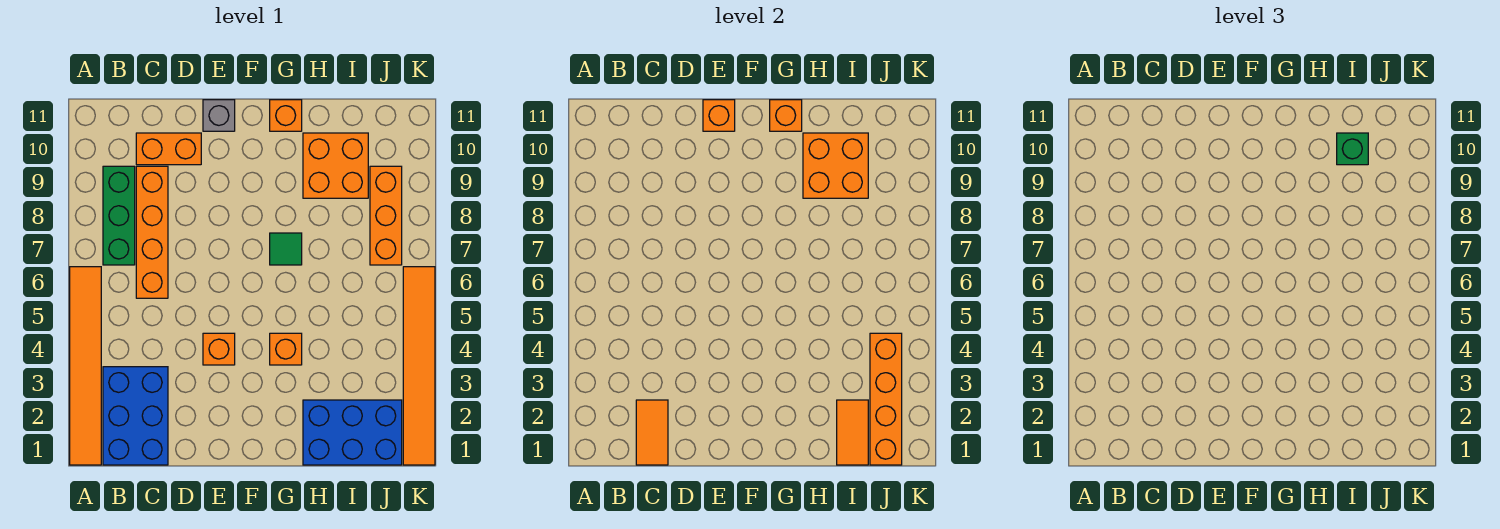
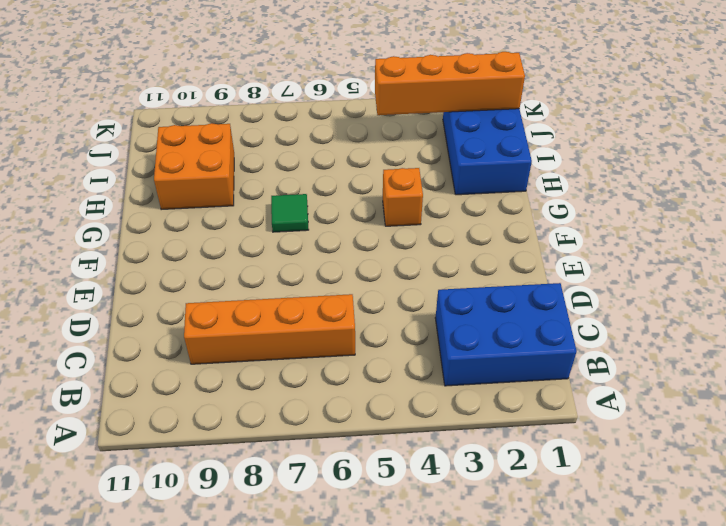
none -> orange 1x6 tile [70,267,101,465]
none -> green 1x3 brick [103,166,135,265]
none -> orange 1x2 brick [136,133,201,165]

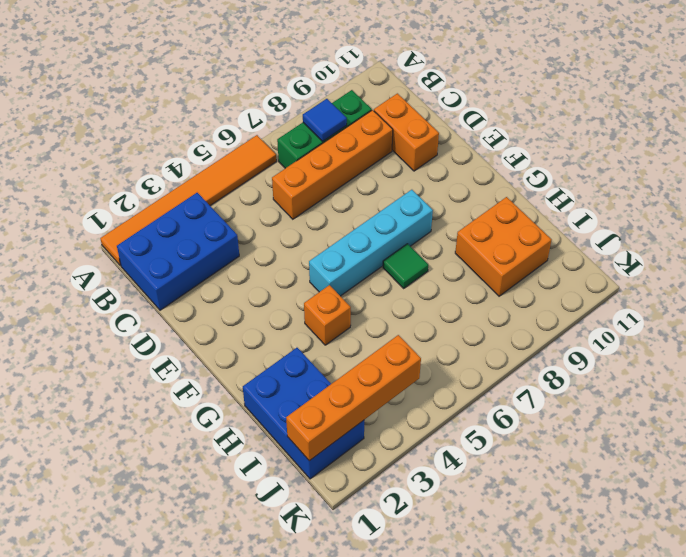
blue 1x1 tile [303,99,347,141] -> none
cyan 1x4 brick [309,190,433,296] -> none
none -> orange 1x1 brick [203,333,235,365]
none -> grey 1x1 brick [203,100,235,131]
none -> orange 1x1 brick [270,100,302,131]

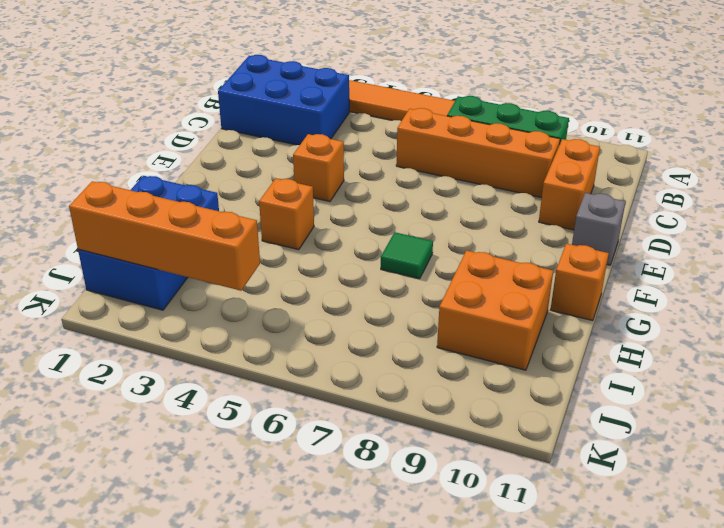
none -> orange 1x3 brick [370,166,402,265]
none -> orange 1x6 tile [403,267,435,465]
none -> orange 1x2 tile [636,400,668,465]

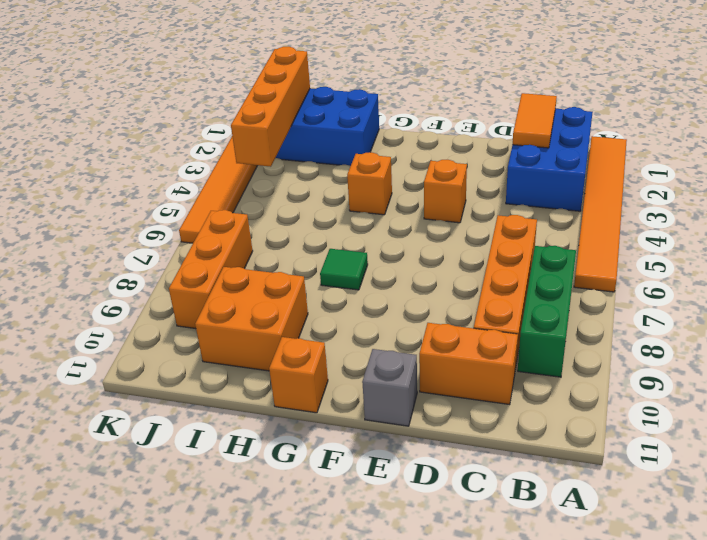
none -> orange 1x1 brick [703,100,735,131]
none -> orange 1x1 brick [770,100,802,131]
none -> orange 2x2 brick [803,133,868,198]

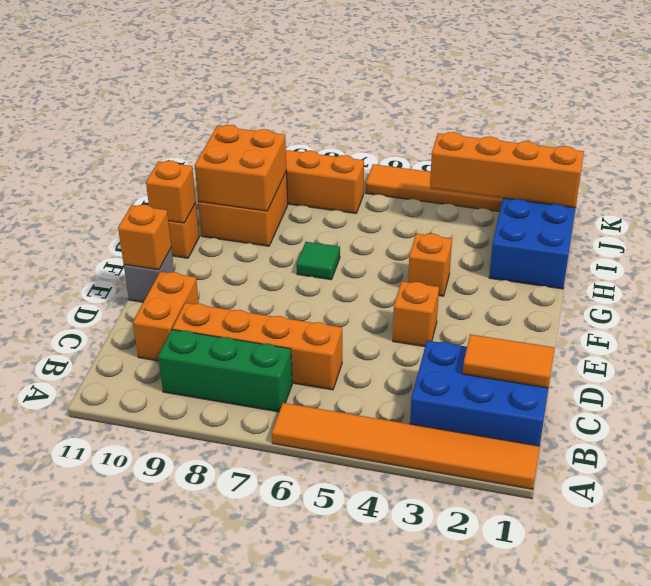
none -> orange 1x2 tile [837,400,868,465]
none -> green 1x1 brick [1337,133,1368,165]

